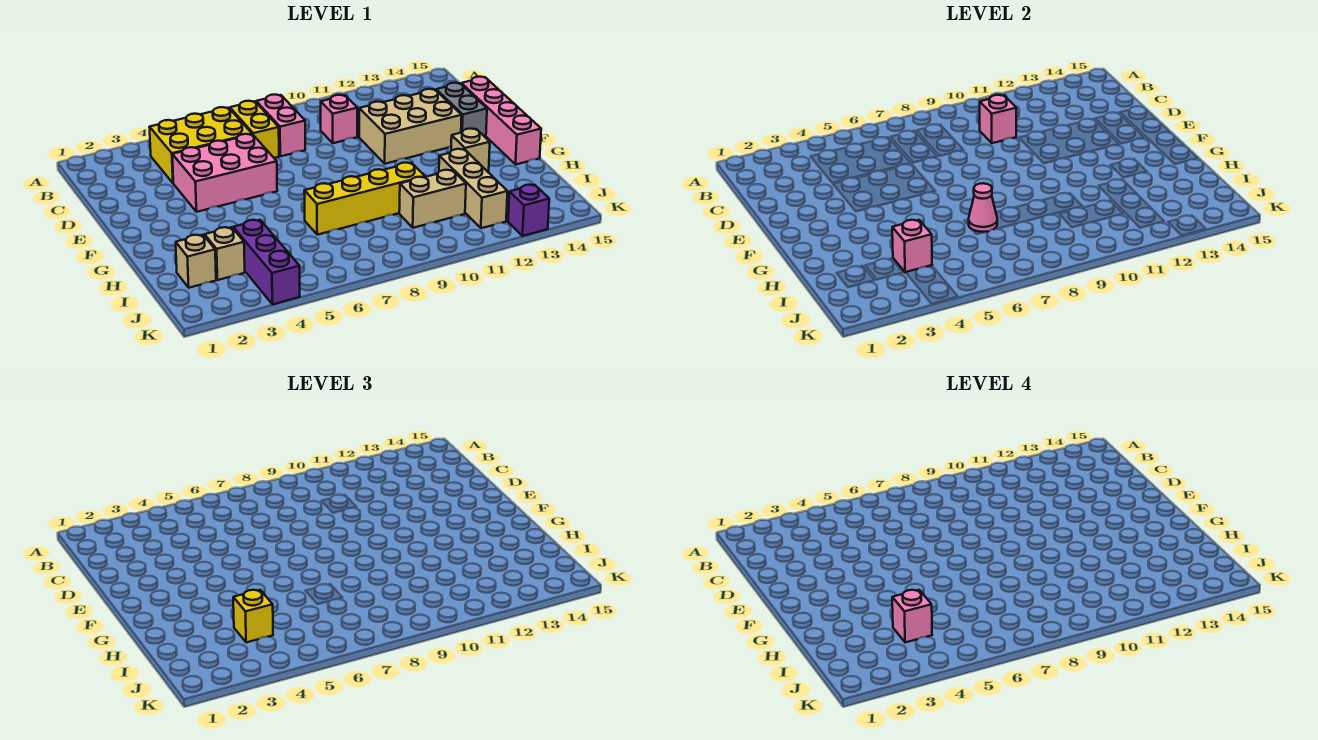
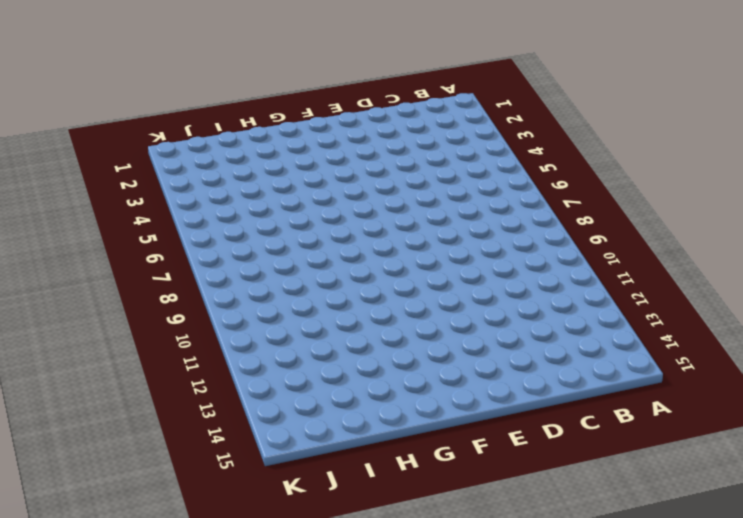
none -> yellow 2x3 brick [150,107,252,183]
none -> yellow 1x2 brick [230,101,279,158]
none -> pink 1x2 brick [256,95,305,156]

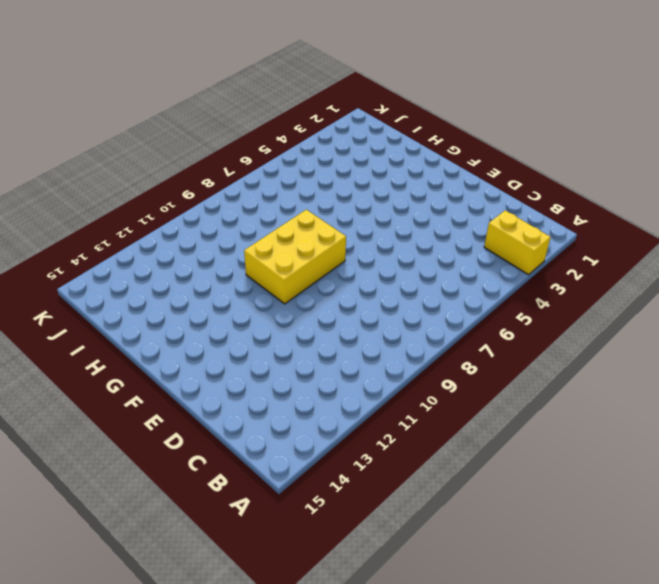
yellow 1x2 brick [484,210,551,275] -> yellow 1x2 brick moved to [230,101,279,158]
yellow 2x3 brick [244,210,346,304] -> yellow 2x3 brick moved to [150,107,252,183]
none -> pink 1x2 brick [256,95,305,156]
none -> pink 1x1 brick [321,95,358,143]
none -> pink 2x3 brick [172,134,277,212]

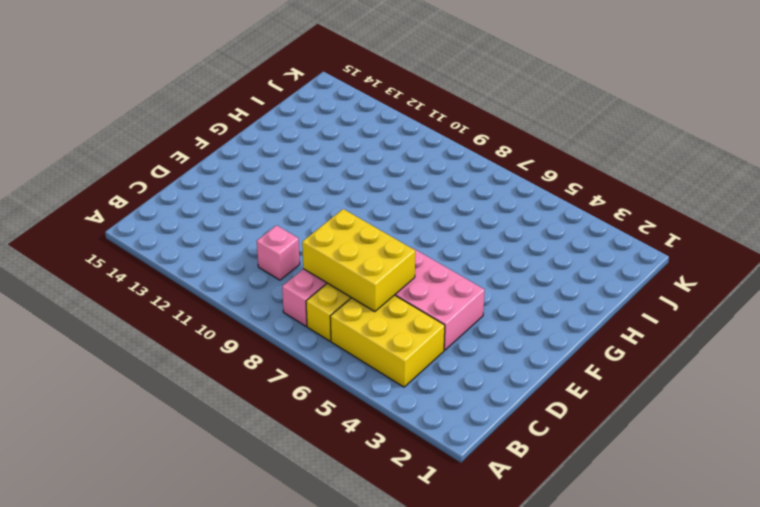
yellow 2x3 brick [302,209,415,312] -> none
none -> tan 2x3 brick [359,89,462,164]
none -> grey 1x2 brick [436,83,487,138]
none -> pink 1x4 brick [461,77,541,164]

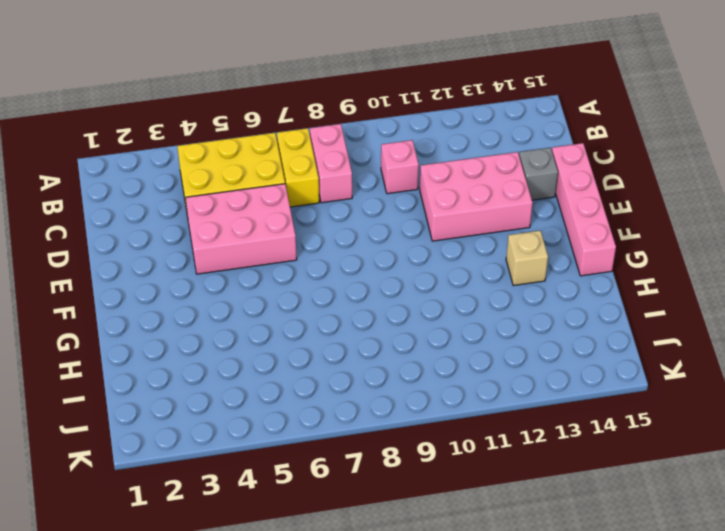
pink 2x3 brick [420,152,532,241] -> tan 2x3 brick [359,89,462,164]
grey 1x1 brick [519,148,558,200] -> grey 1x2 brick [436,83,487,138]
none -> yellow 1x4 brick [304,163,425,235]
none -> tan 1x3 brick [439,149,507,228]
none -> tan 1x1 brick [176,235,216,288]

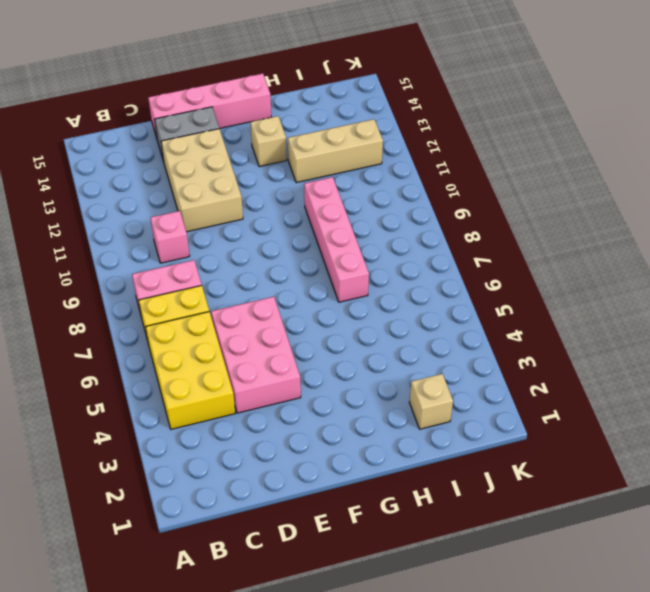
pink 1x4 brick [304,177,369,302] -> yellow 1x4 brick [304,163,425,235]
none -> tan 1x1 brick [205,227,245,280]
none -> purple 1x3 brick [233,220,300,304]
none -> tan 1x2 brick [399,170,466,228]

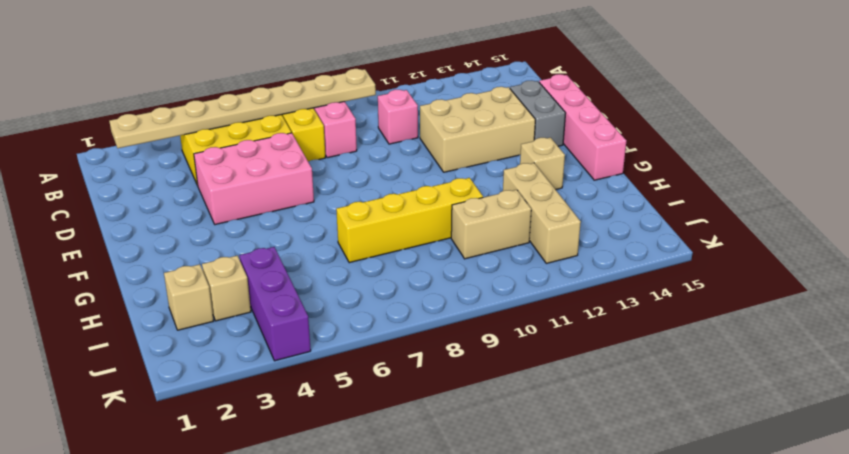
tan 1x8 plate [109,69,376,148] -> none
none -> purple 1x1 brick [508,185,549,236]
none -> pink 1x1 brick [980,95,1017,143]
none -> pink 1x1 cone [969,183,997,232]

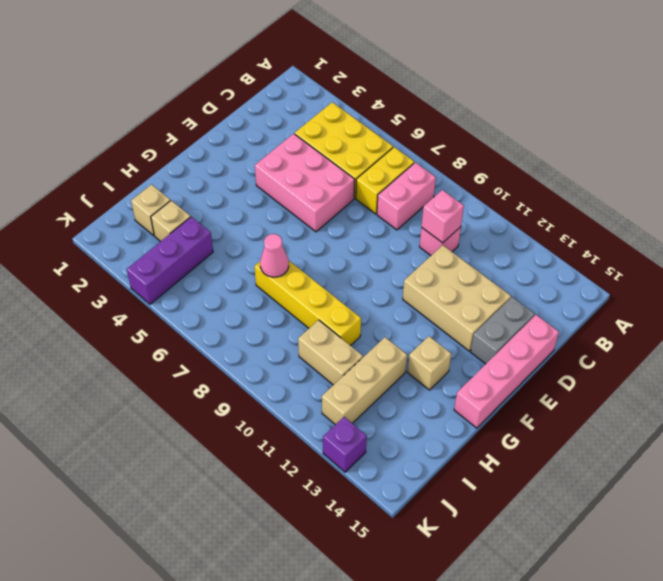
none -> pink 1x1 brick [892,220,932,272]
none -> yellow 1x1 brick [233,590,273,642]
none -> pink 1x1 brick [892,590,932,642]

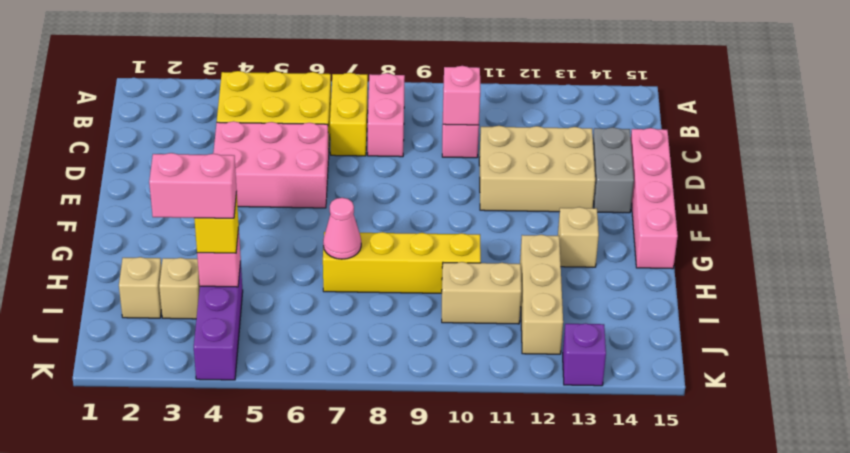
pink 1x2 brick [149,153,237,218] -> pink 1x1 brick [892,590,932,642]

